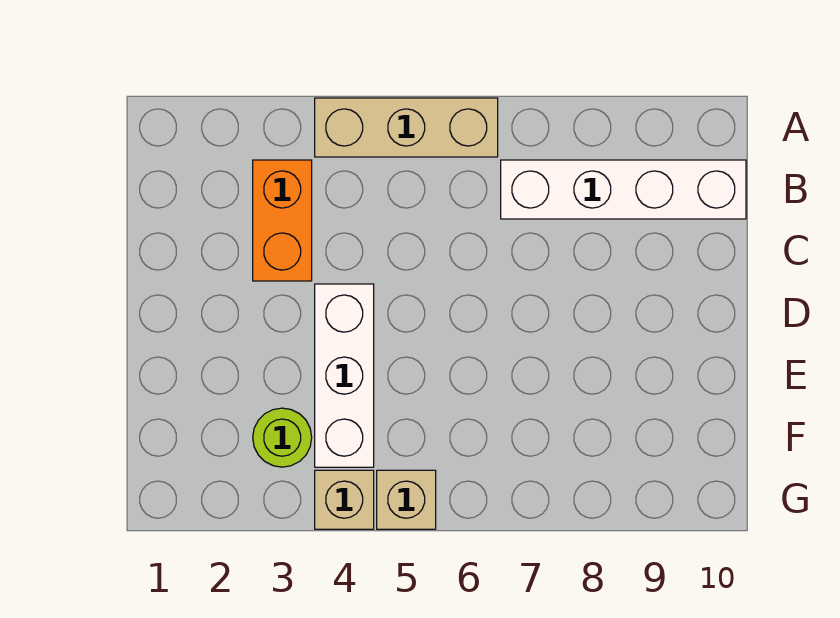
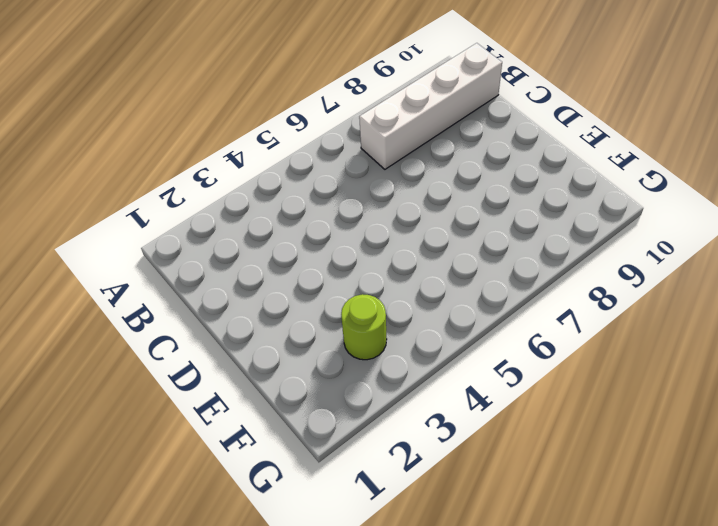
none -> tan 1x3 brick [315,98,498,157]
none -> orange 1x2 brick [253,160,312,281]

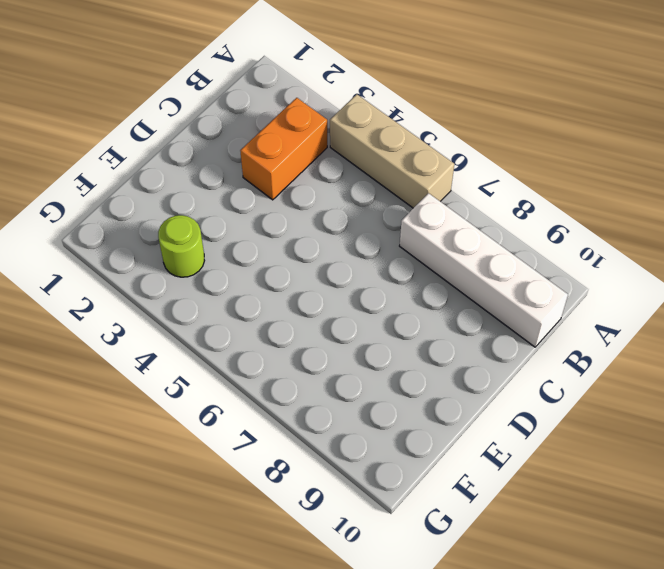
none -> white 1x3 brick [315,284,374,467]
none -> tan 1x1 brick [315,470,374,529]

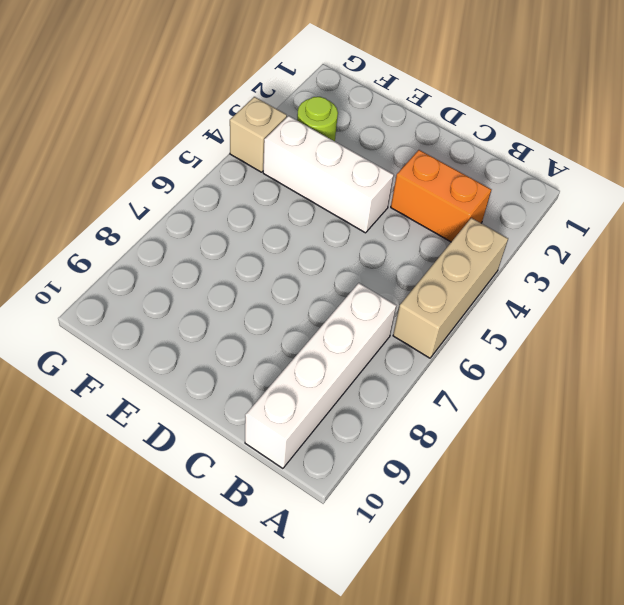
none -> tan 1x1 brick [377,470,436,529]

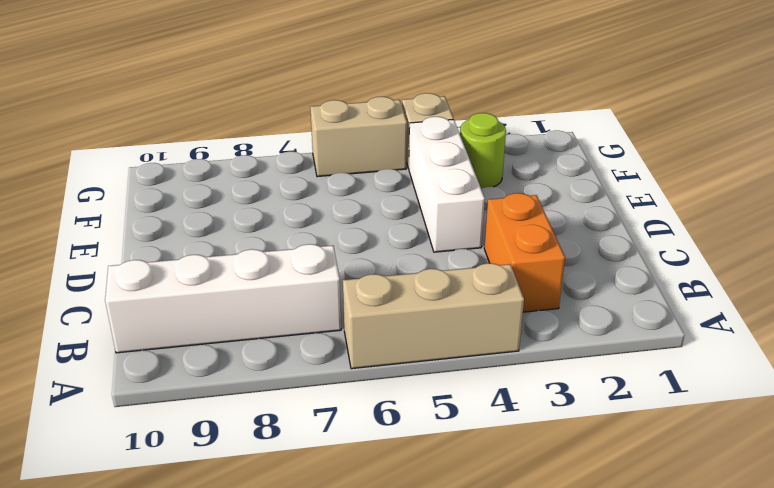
tan 1x2 brick [310,97,407,177] -> tan 1x1 brick [377,470,436,529]

